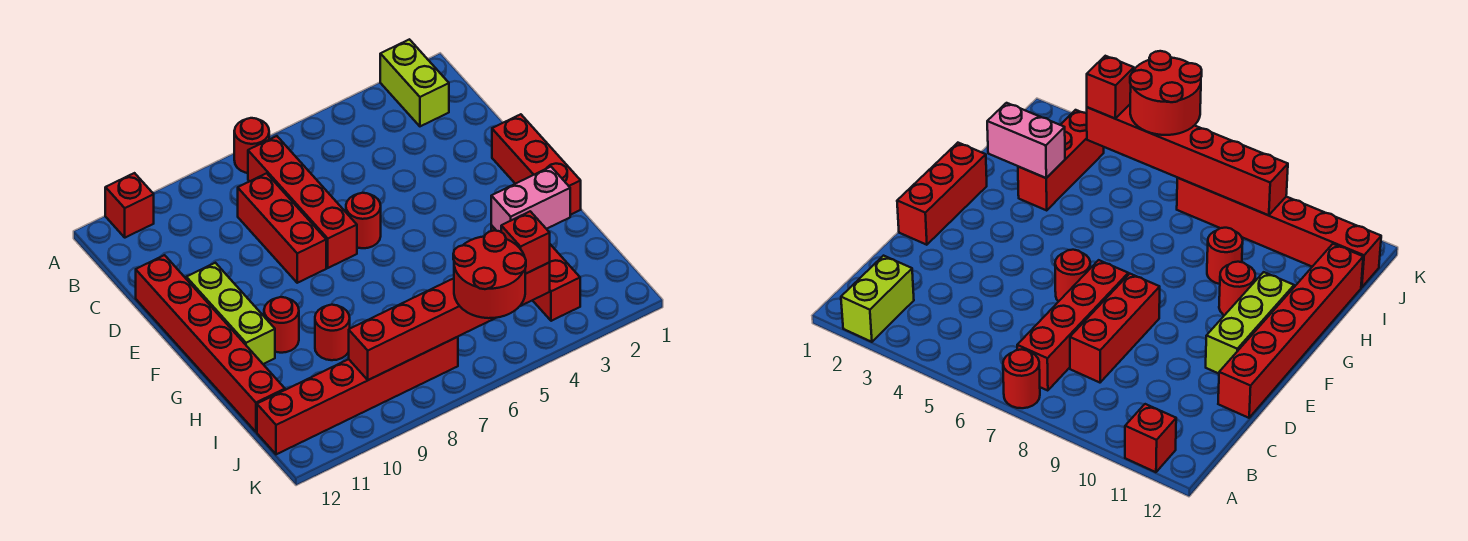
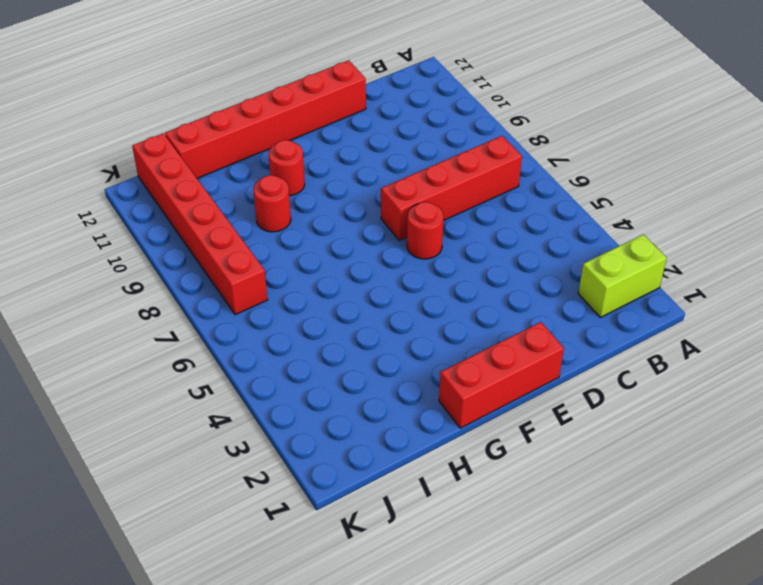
none -> red 1x1 round brick [234,118,269,173]
none -> red 1x1 brick [105,173,154,238]
none -> red 1x3 brick [238,173,326,283]

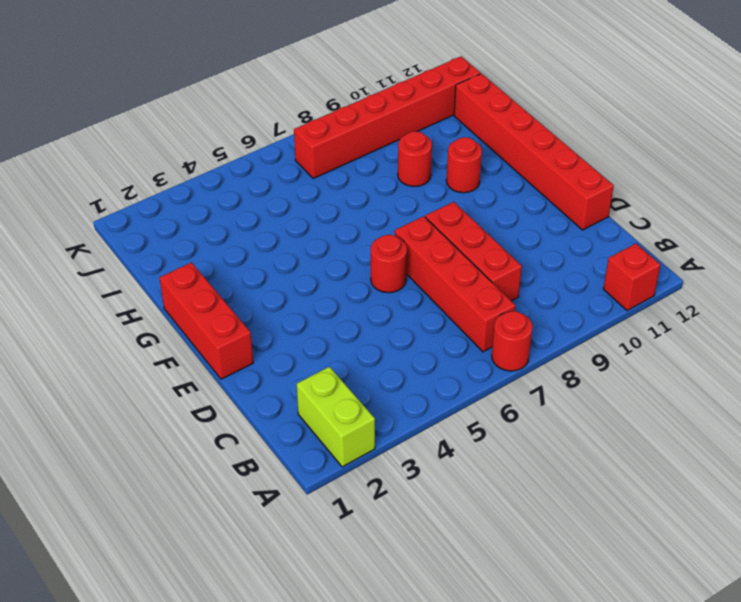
none -> lime 1x3 brick [186,263,275,364]
none -> red 1x3 brick [491,226,580,321]
none -> pink 1x2 brick [491,167,570,232]

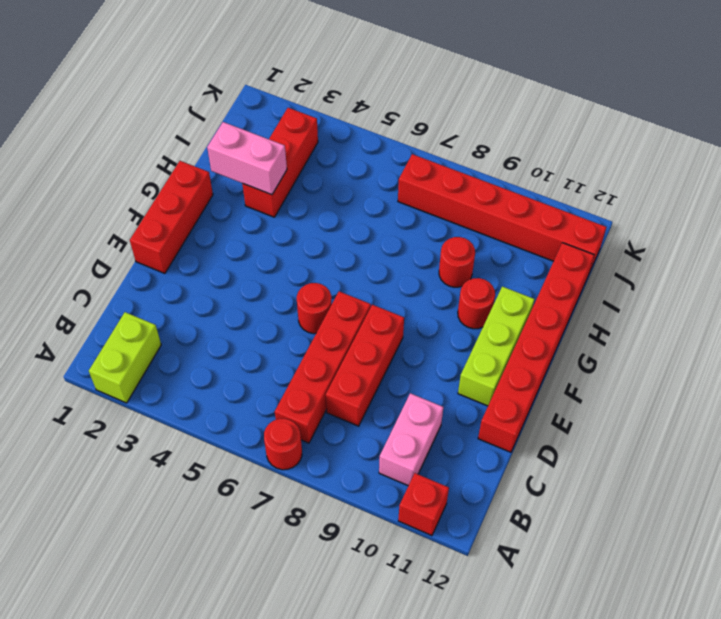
pink 1x2 brick [379,393,443,486] -> none
none -> red 1x6 brick [349,263,550,380]
none -> red 1x1 brick [501,211,550,274]
none -> red 2x2 round brick [453,230,526,318]

